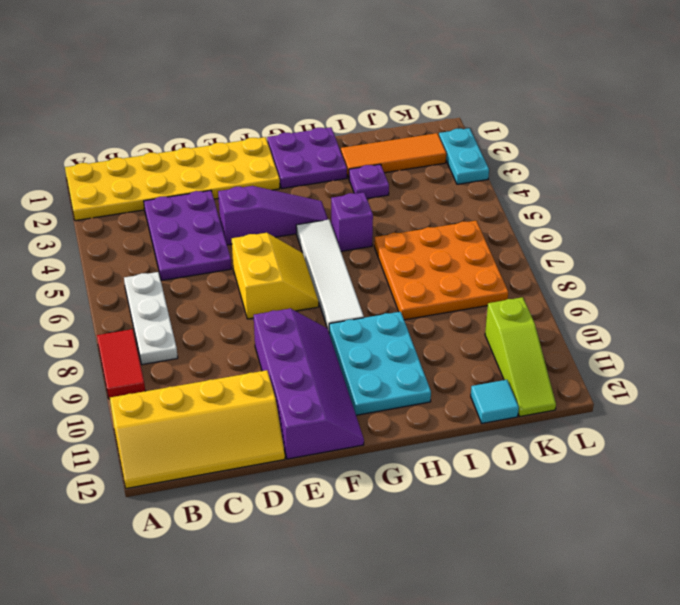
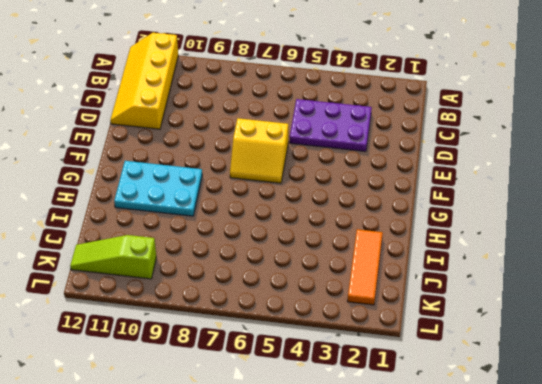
none -> yellow 2x6 plate [65,137,280,221]
none -> red 1x2 tile [97,329,145,399]
none -> white 1x3 plate [124,272,178,365]

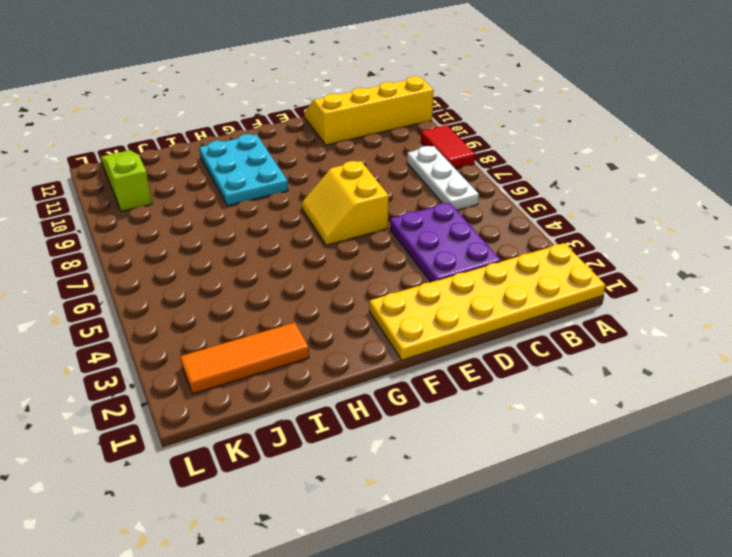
none -> purple 1x3 slope [218,186,328,245]
none -> purple 2x4 slope [254,309,364,459]
none -> purple 2x2 plate [267,127,347,189]

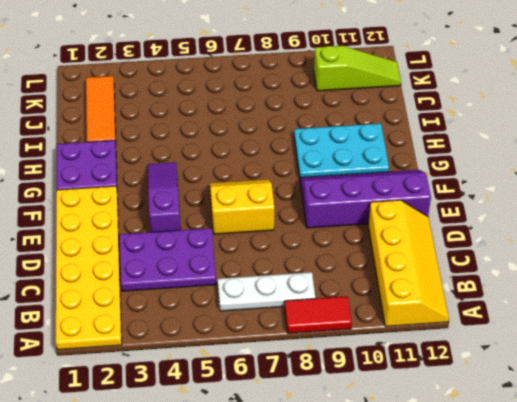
none -> white 1x4 tile [296,220,364,331]
none -> purple 1x1 brick [331,193,373,251]
none -> purple 1x1 plate [349,164,389,199]

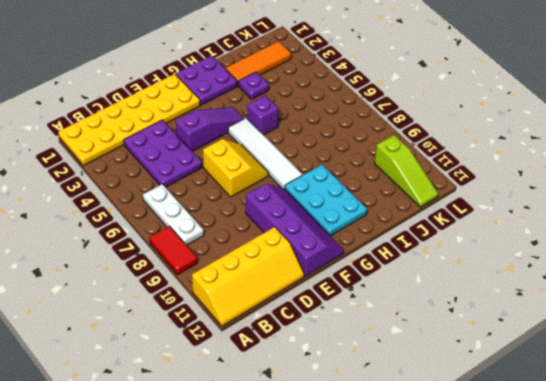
none -> orange 3x3 plate [374,221,508,320]
none -> cyan 1x1 tile [471,380,519,423]
none -> cyan 1x2 plate [439,128,489,184]

